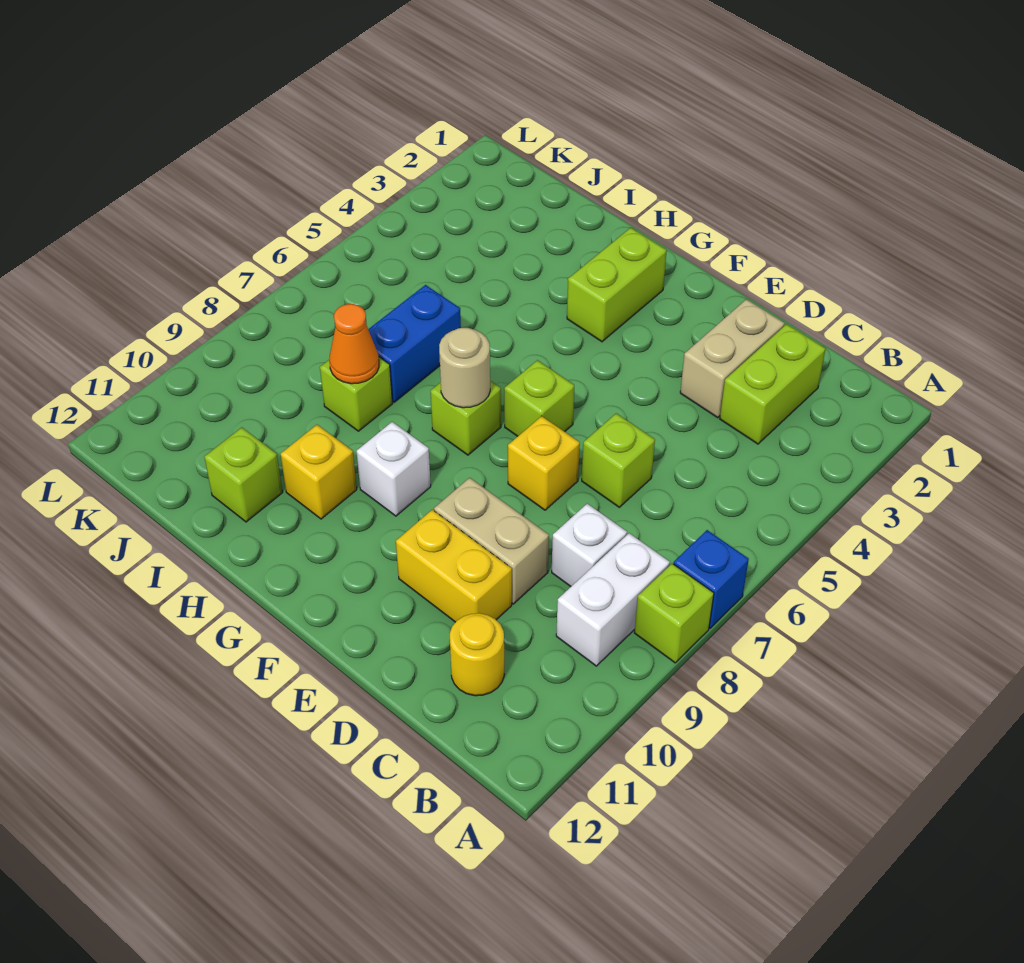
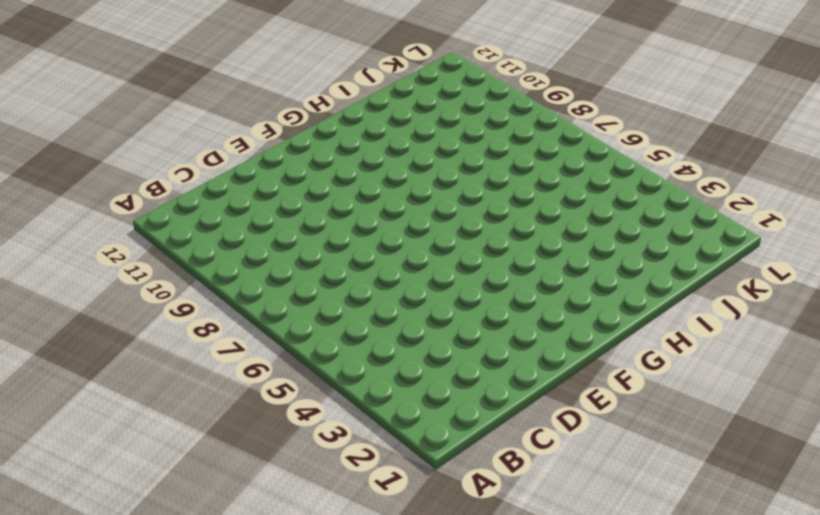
none -> blue 1x1 brick [674,530,749,628]
none -> lime 1x1 brick [634,564,714,663]
none -> white 1x2 brick [556,533,670,666]

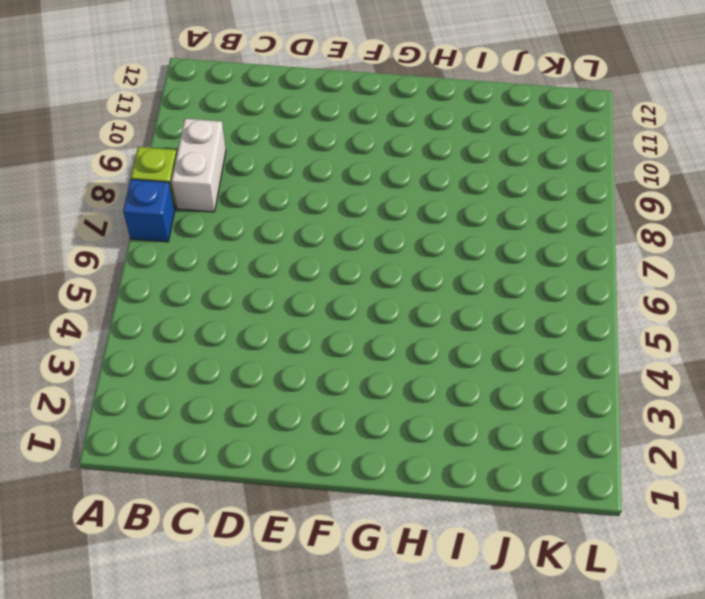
none -> lime 1x2 brick [720,324,826,444]
none -> white 1x1 brick [552,504,627,587]
none -> yellow 1x1 round brick [450,613,504,696]

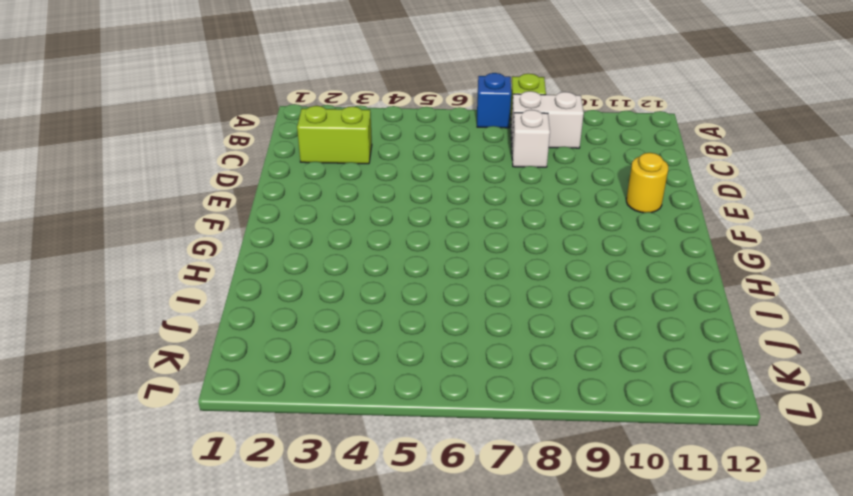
yellow 1x1 round brick [626,153,668,213] -> yellow 1x1 round brick moved to [450,613,504,696]
none -> tan 1x2 brick [680,299,785,418]
none -> lime 1x1 brick [582,413,655,507]
none -> tan 1x2 brick [434,478,549,604]

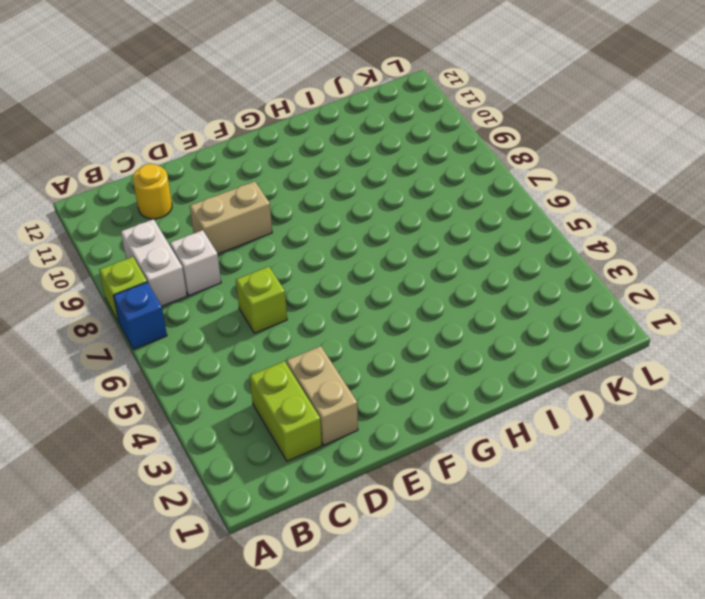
none -> yellow 1x2 brick [396,510,512,622]
none -> yellow 1x1 brick [508,416,580,510]
none -> lime 1x1 brick [504,360,574,436]

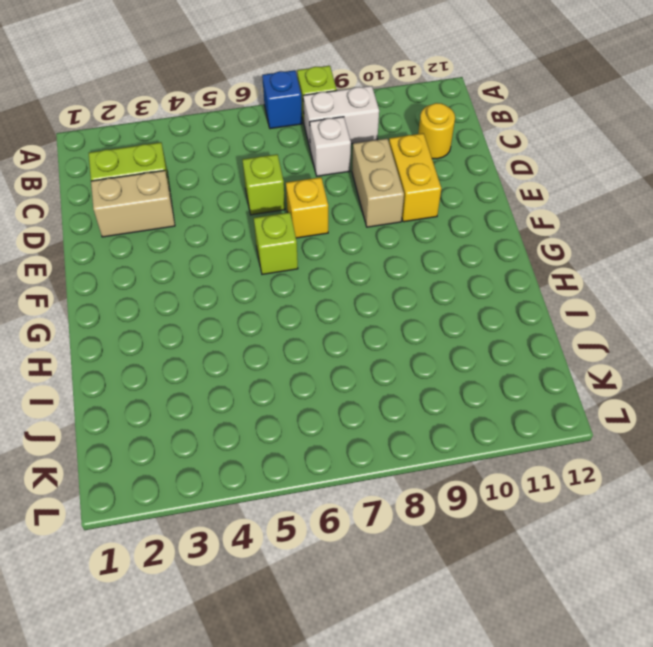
none -> lime 1x2 brick [567,228,667,342]
none -> lime 1x1 brick [431,381,501,455]
none -> white 1x1 brick [356,422,431,516]

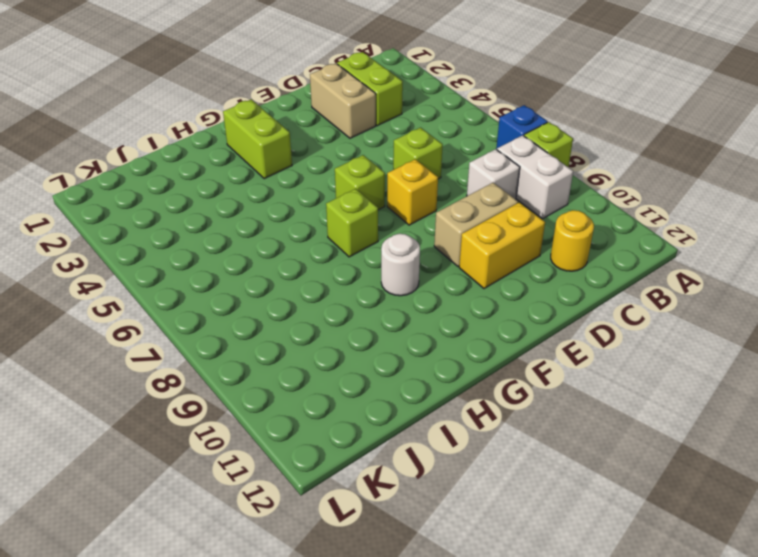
white 1x1 round brick [381,234,420,296] -> white 1x1 brick [356,422,431,516]
none -> yellow 1x1 brick [281,425,357,519]
none -> blue 1x2 brick [368,285,461,402]
none -> lime 1x1 brick [320,357,392,431]

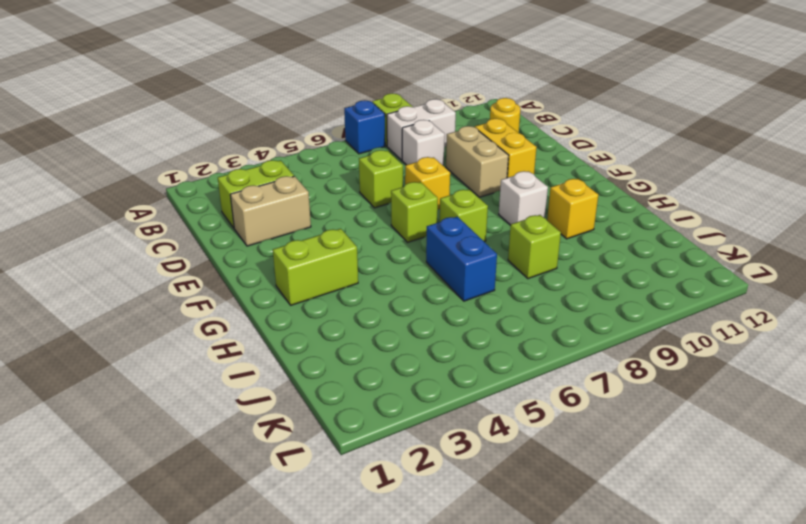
blue 1x2 brick [426,217,497,301] -> blue 1x2 brick turned to [368,285,461,402]
none -> lime 1x1 brick [204,428,283,522]
none -> tan 1x1 round brick [439,328,490,408]
none -> orange 1x1 cone [329,304,379,384]

